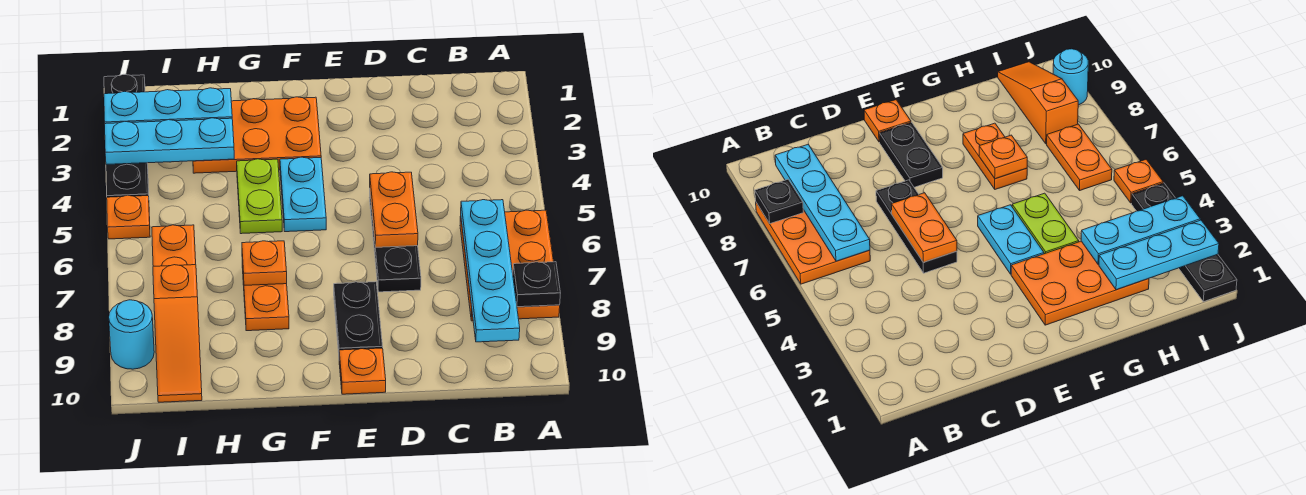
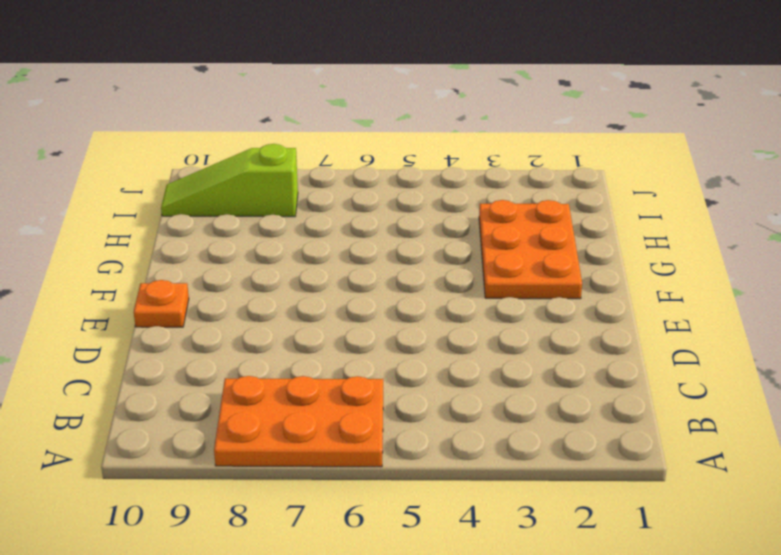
lime 1x3 slope [161,144,298,217] -> orange 1x3 slope [153,265,202,402]
none -> black 1x3 plate [369,195,421,292]
none -> black 1x2 plate [334,282,383,353]
none -> cyan 1x2 plate [280,157,326,232]

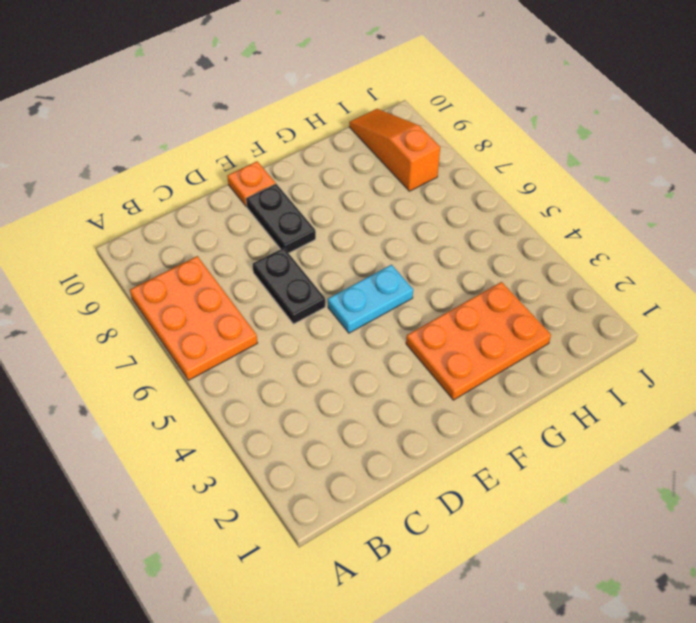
black 1x2 plate [252,248,325,324] -> black 1x3 plate [369,195,421,292]
cyan 1x2 plate [328,265,413,333] -> cyan 1x2 plate turned to [280,157,326,232]
none -> lime 1x2 plate [237,159,282,234]
none -> orange 1x2 plate [242,262,289,331]
none -> orange 1x2 plate [152,225,196,266]

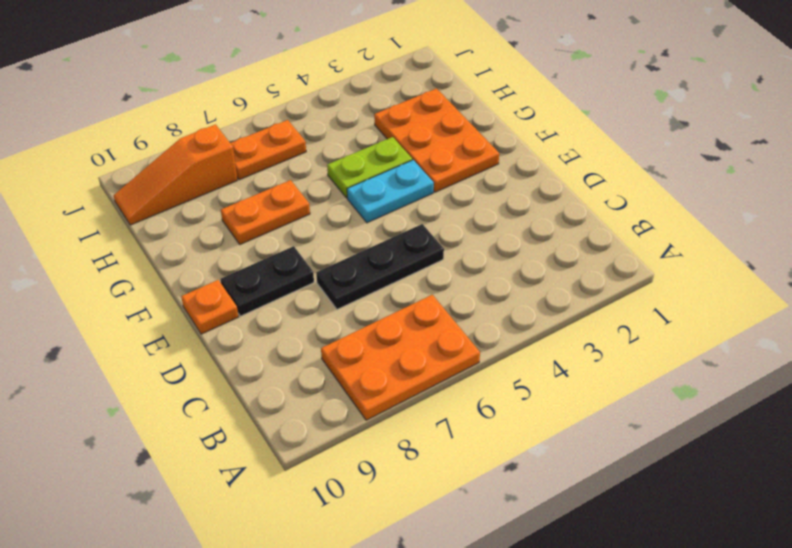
none -> black 1x4 plate [104,74,149,197]
none -> orange 1x1 plate [107,195,150,239]
none -> cyan 1x1 round brick [109,300,154,369]

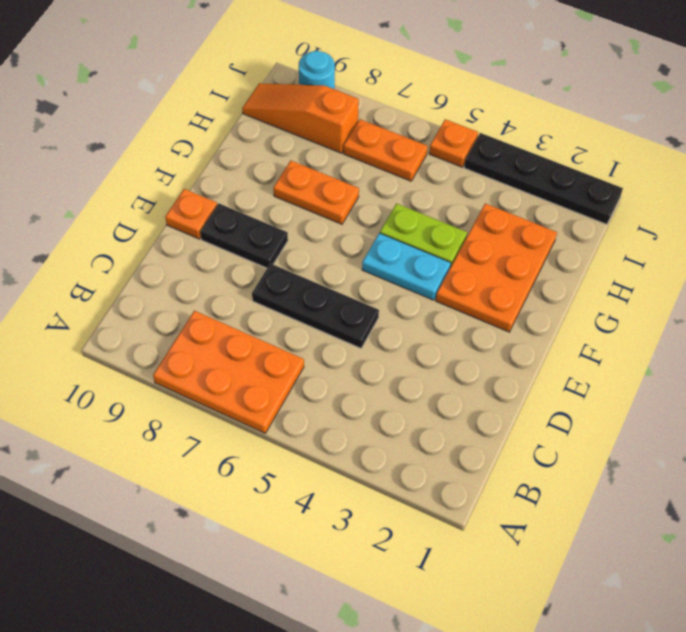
none -> black 1x1 plate [513,262,561,307]
none -> cyan 1x4 plate [461,200,520,342]
none -> orange 1x2 plate [370,172,418,247]

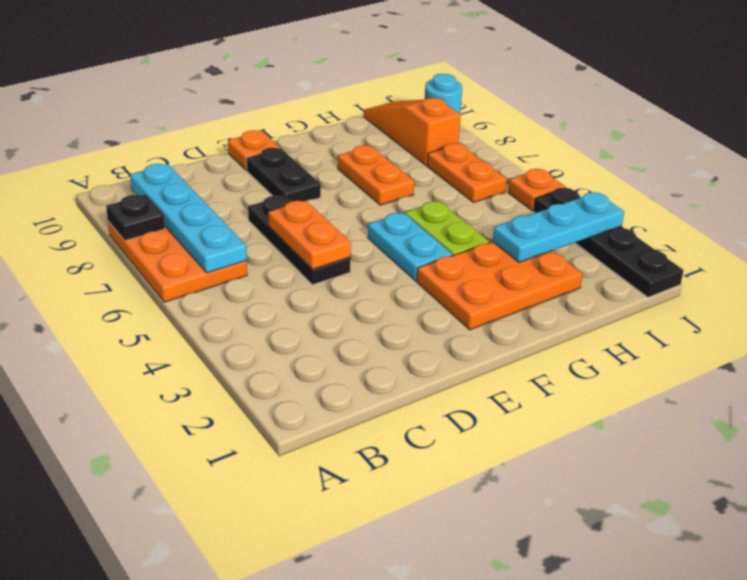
none -> orange 1x1 plate [242,241,287,285]
none -> cyan 1x3 plate [104,88,232,124]

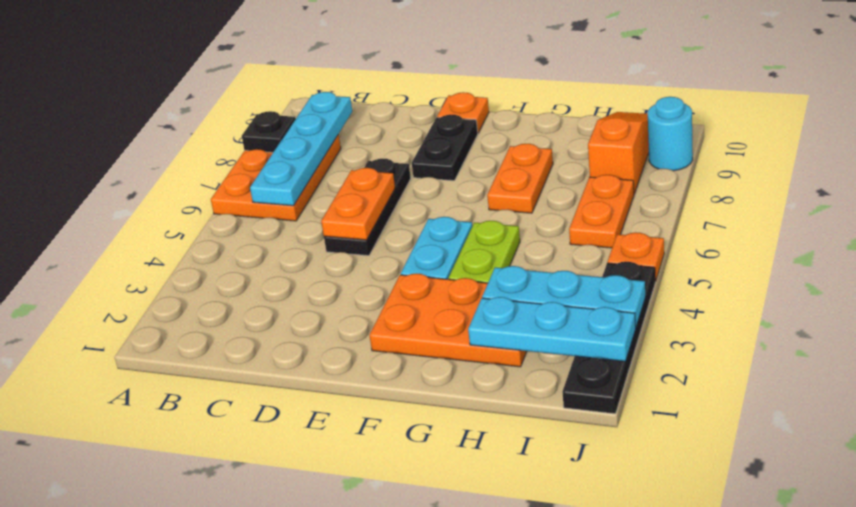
none -> orange 1x1 plate [242,241,287,285]

